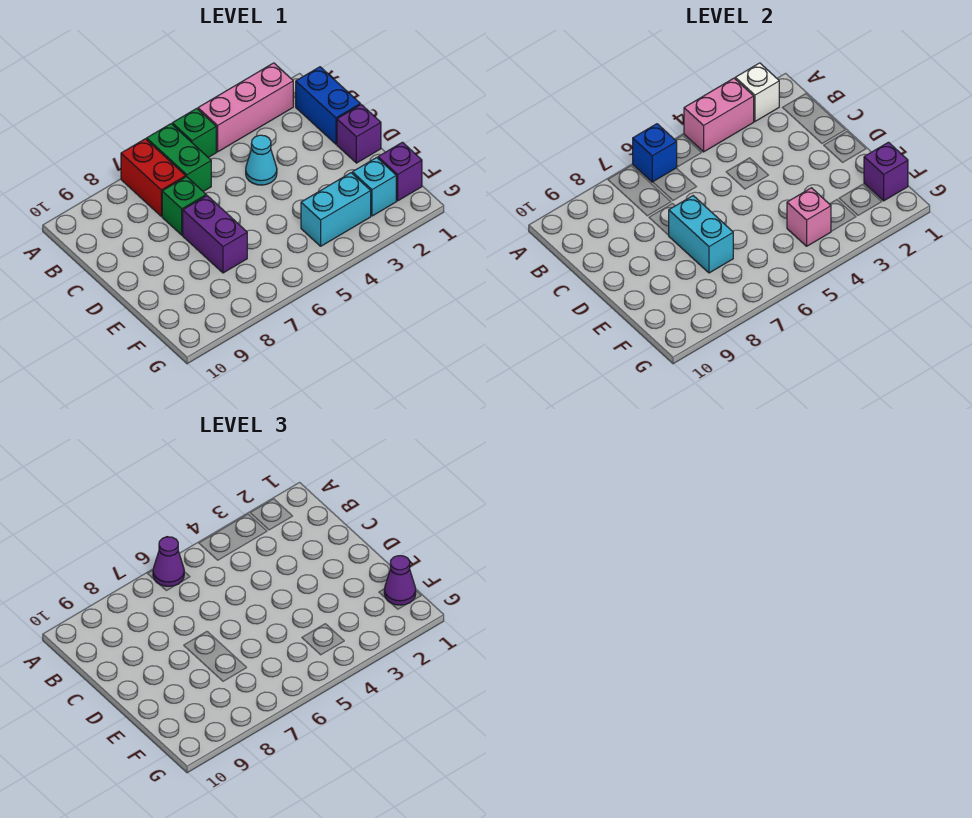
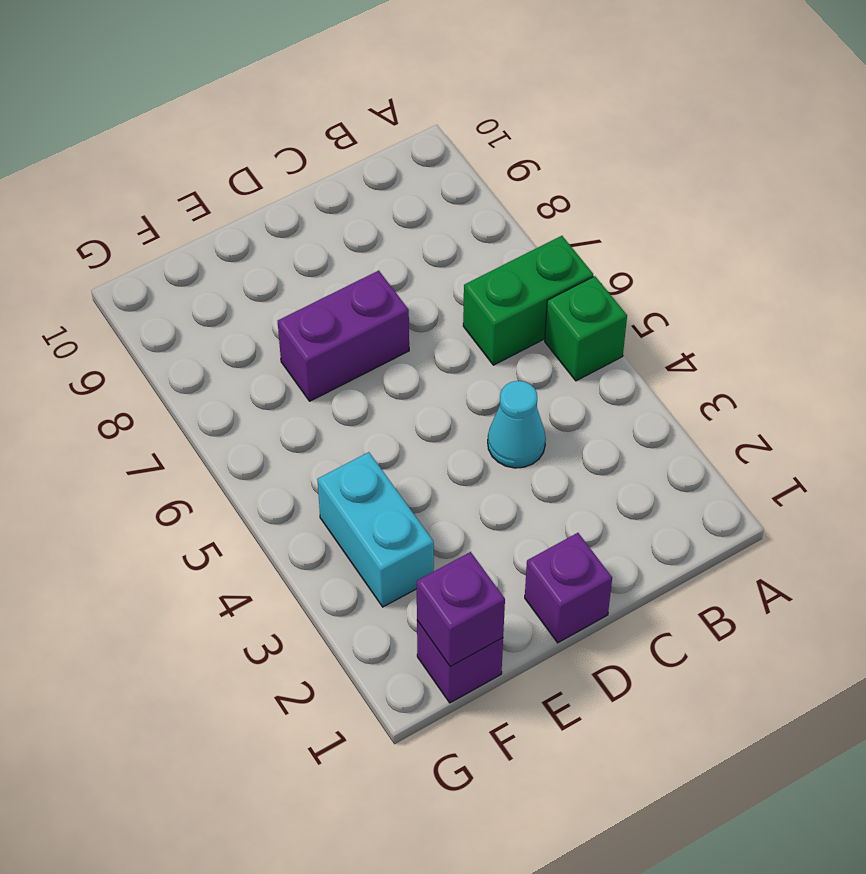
none -> pink 1x3 brick [198,63,293,152]
none -> red 1x2 brick [121,139,186,216]
none -> blue 1x2 brick [296,67,360,144]

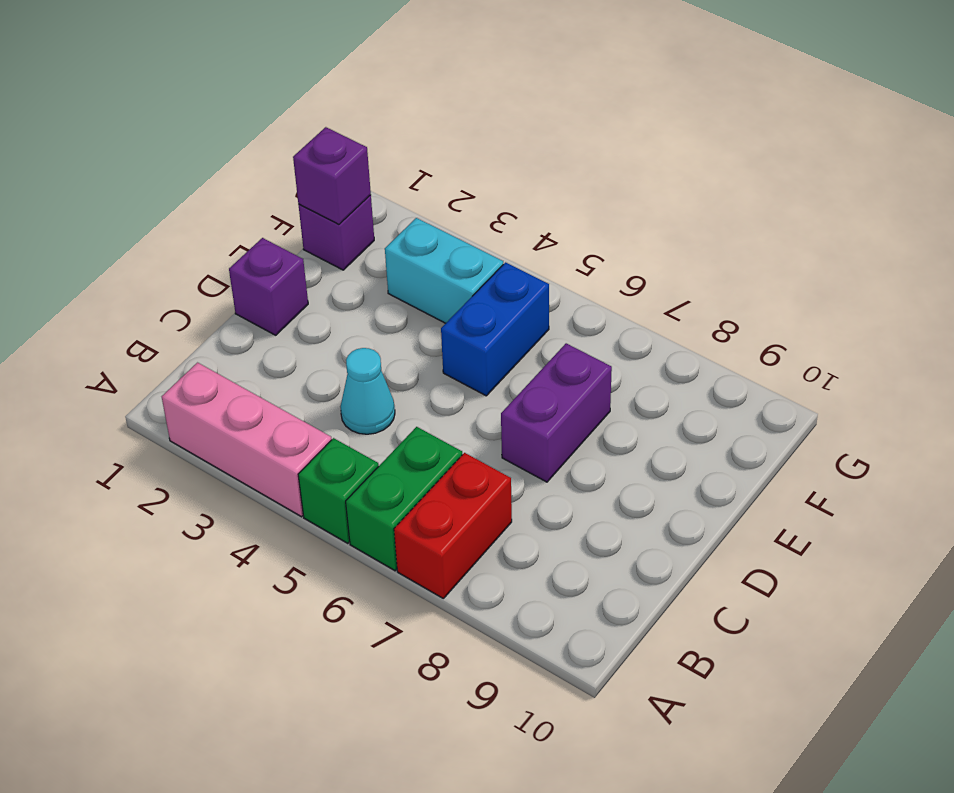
blue 1x2 brick [441,262,549,396] -> blue 1x2 brick moved to [296,67,360,144]
none -> green 1x1 brick [162,177,206,235]
none -> cyan 1x1 brick [352,158,396,216]
none -> white 1x1 brick [735,63,779,121]

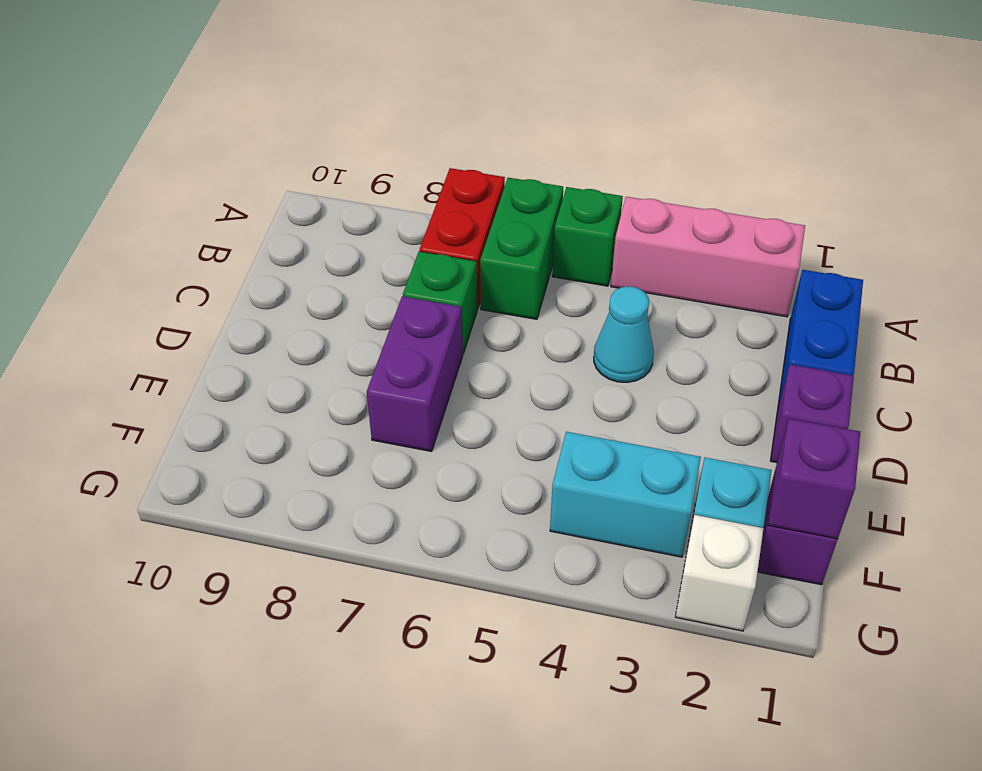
white 1x1 brick [675,515,764,631] -> white 1x1 brick moved to [735,63,779,121]
none -> pink 1x2 brick [684,78,754,152]
none -> blue 1x1 brick [633,124,677,182]
none -> cyan 1x2 brick [669,196,733,273]

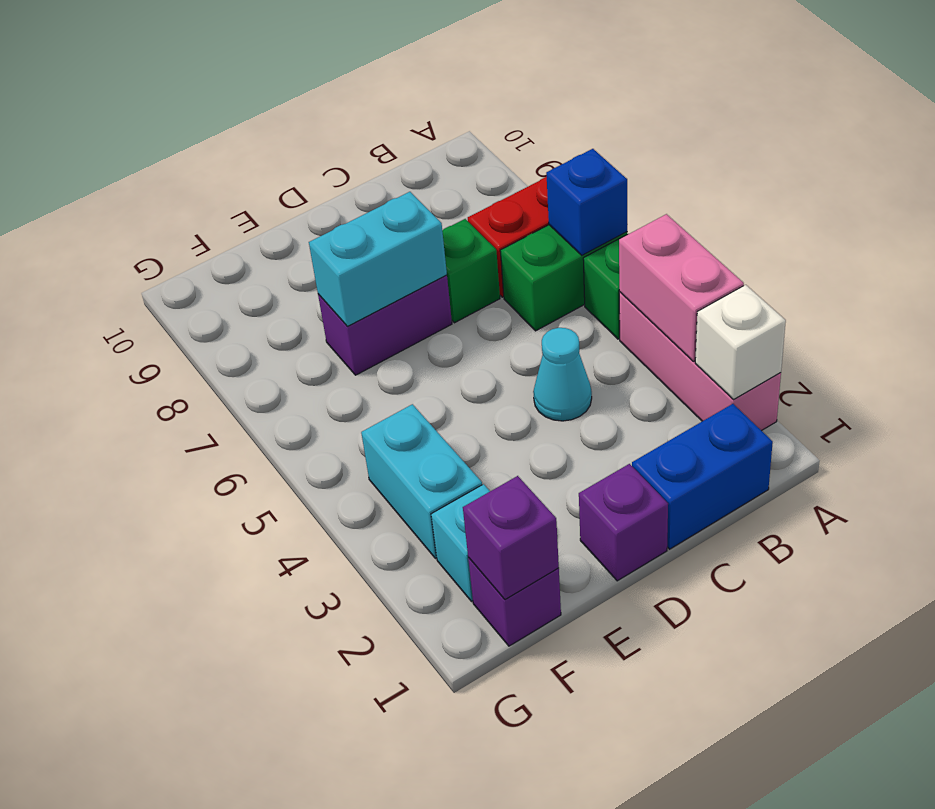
none -> pink 1x1 brick [787,188,831,246]
none -> purple 1x1 cone [153,537,184,586]
none -> purple 1x1 cone [384,556,416,605]

